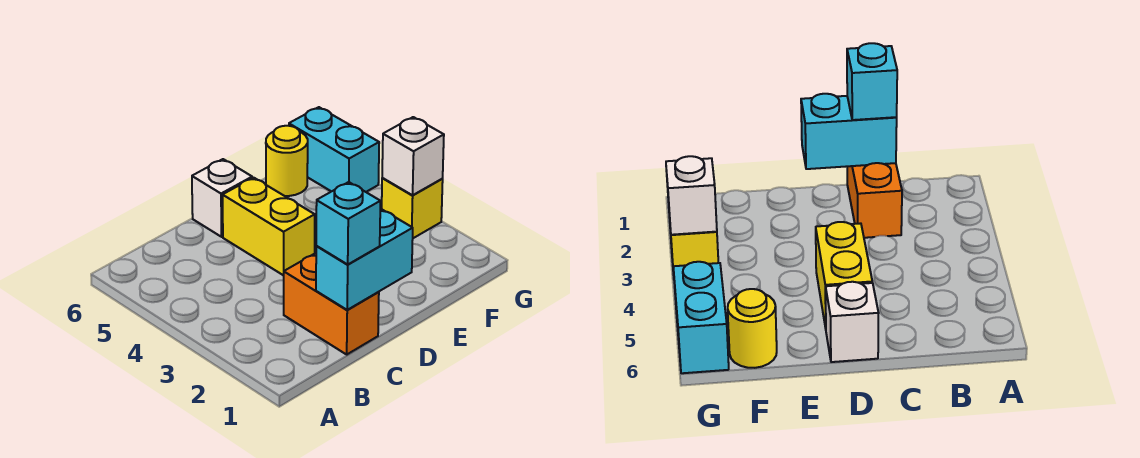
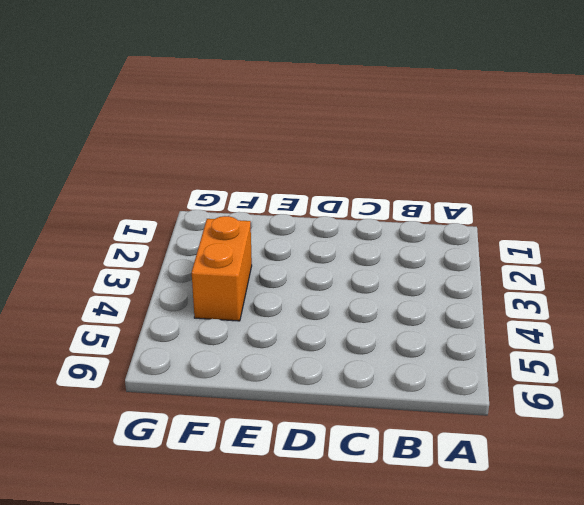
orange 1x2 brick [192,216,252,321] -> orange 1x2 brick moved to [284,253,379,354]
none -> yellow 1x2 brick [223,178,315,276]
none -> white 1x1 brick [192,159,252,237]

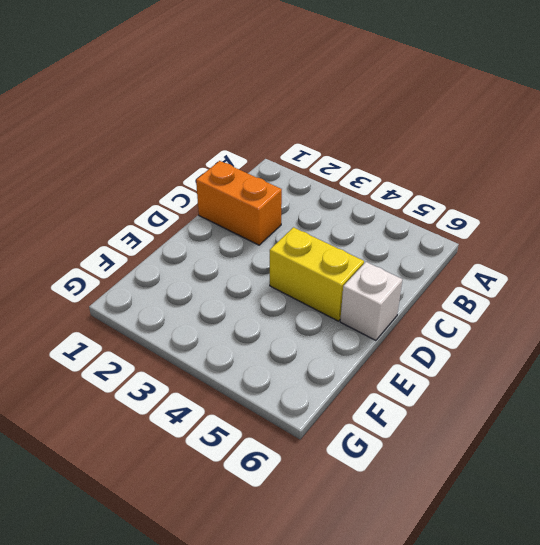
none -> yellow 1x1 round brick [266,126,308,196]
none -> yellow 1x1 brick [382,178,443,238]

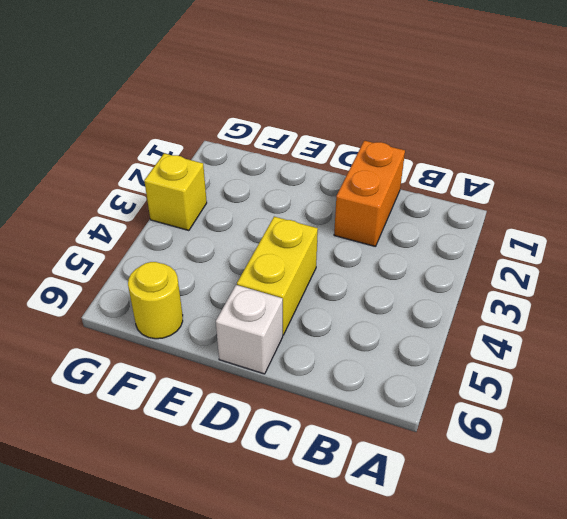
none -> cyan 1x2 brick [289,107,379,192]
none -> cyan 1x2 brick [316,209,413,310]

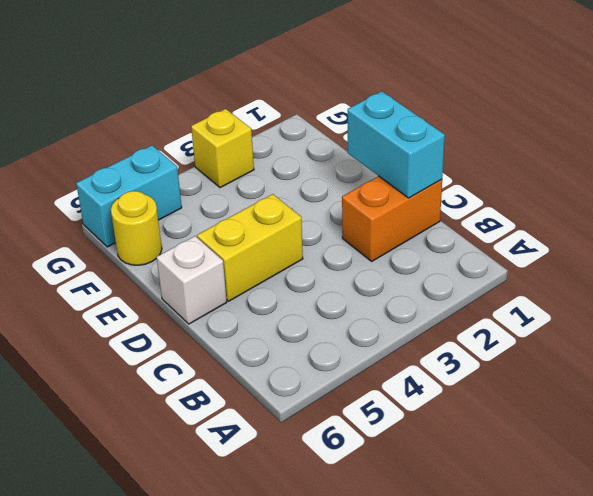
none -> white 1x1 brick [382,117,444,195]
none -> cyan 1x1 brick [316,182,380,264]

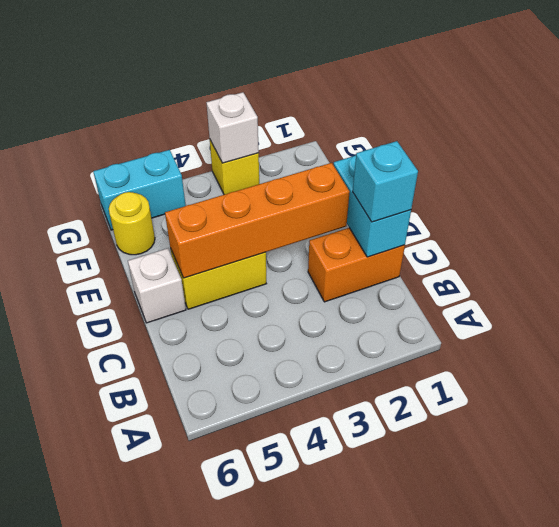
orange 1x4 brick [165,163,350,278] -> none

